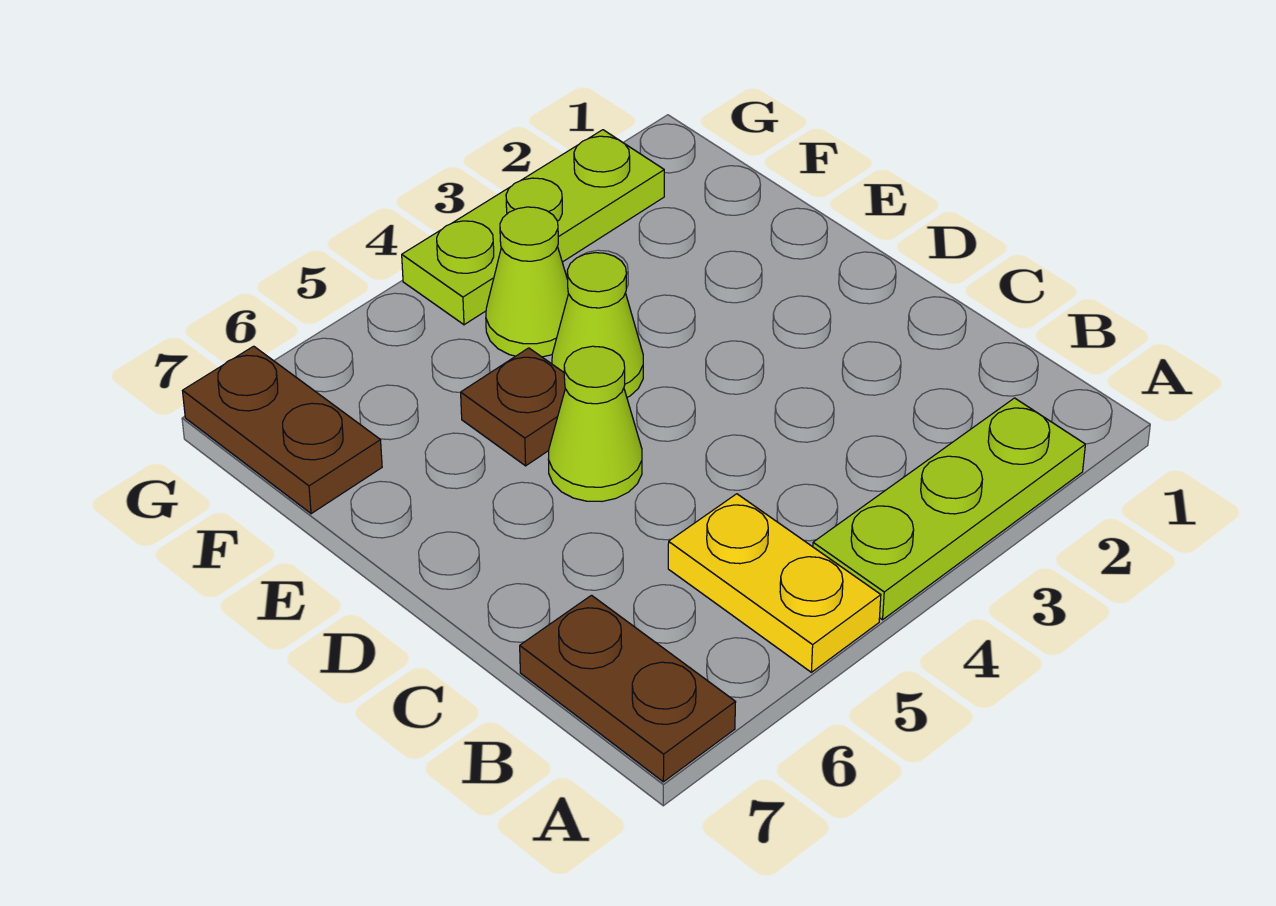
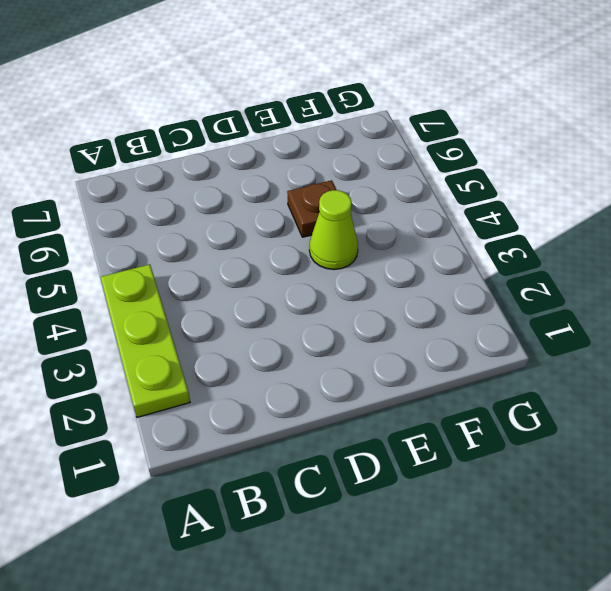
none -> yellow 1x2 plate [668,494,881,672]
none -> brown 1x2 plate [520,595,736,782]

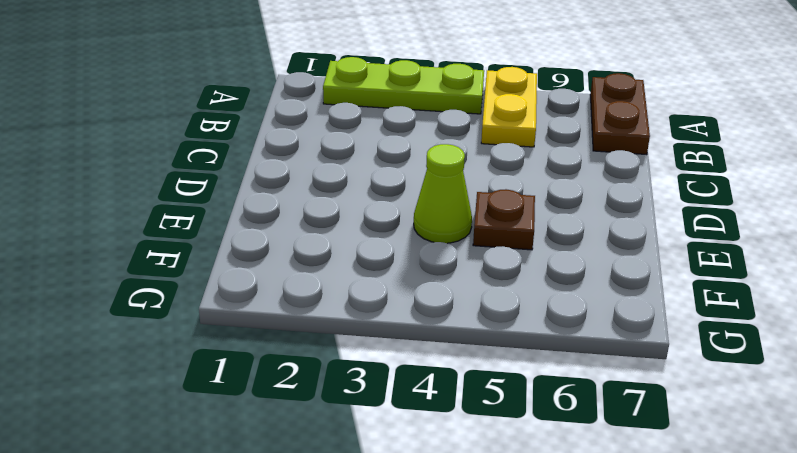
none -> lime 1x1 cone [548,346,642,501]
none -> lime 1x1 cone [486,207,568,357]

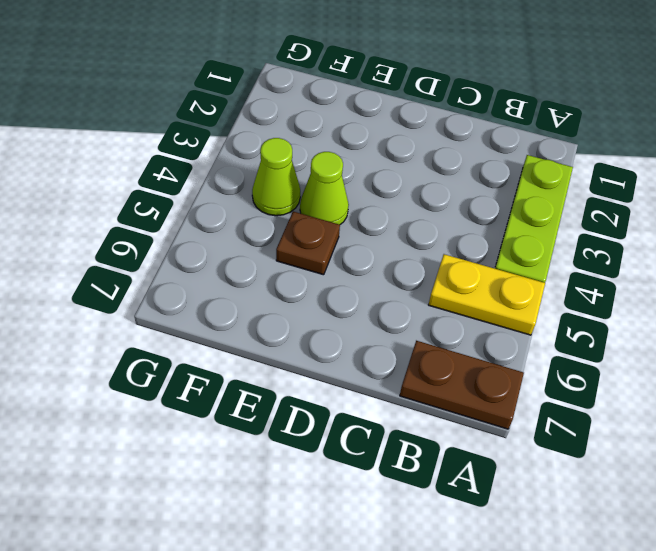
none -> lime 1x1 cone [548,346,642,501]
none -> brown 1x2 plate [183,346,382,514]

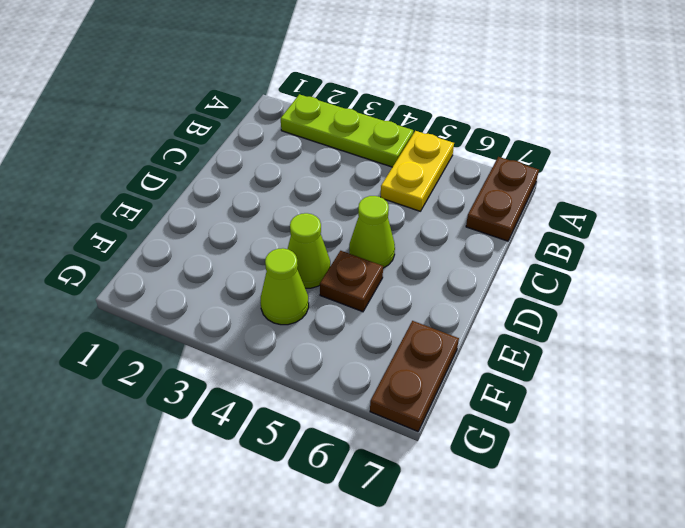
none -> lime 1x3 plate [402,130,664,325]

